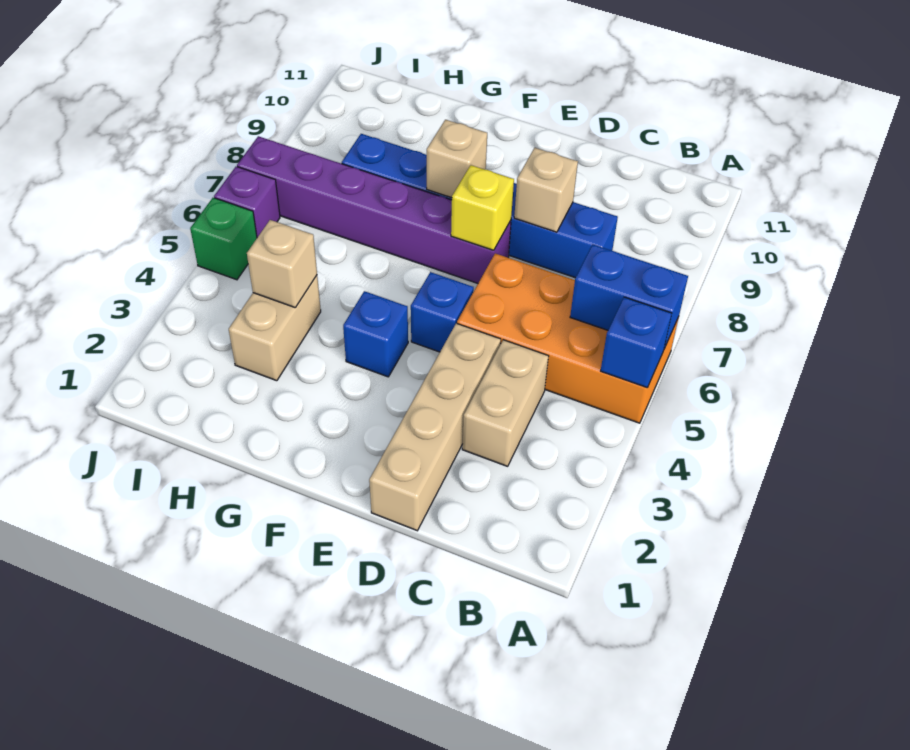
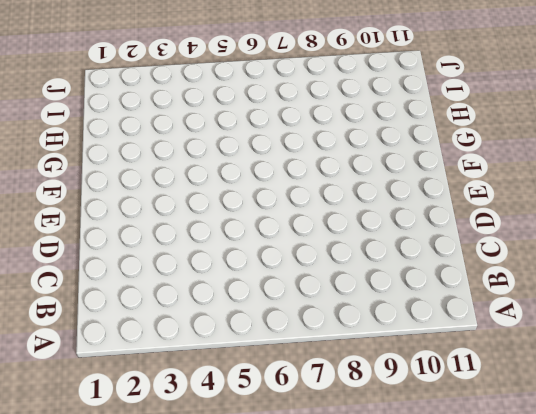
none -> orange 2x4 brick [457,253,679,423]
none -> tan 1x2 brick [462,340,548,466]
none -> blue 1x6 brick [342,134,618,278]

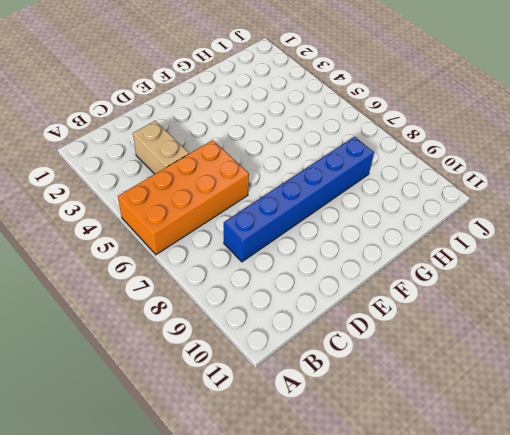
none -> tan 1x4 brick [369,323,501,531]
none -> blue 1x1 brick [411,272,474,352]
none -> purple 1x6 brick [237,136,511,283]

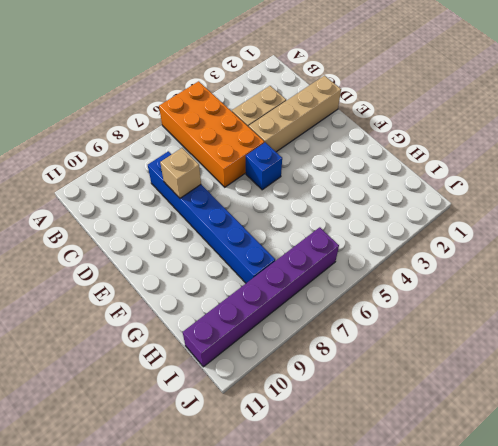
purple 1x6 brick [183,227,339,367] -> purple 1x6 brick turned to [237,136,511,283]
none -> blue 1x1 brick [343,291,408,377]
none -> tan 1x2 brick [229,276,321,381]
none -> green 1x1 brick [190,198,257,280]

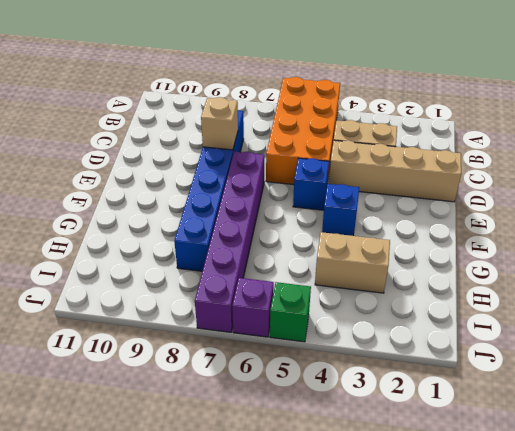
none -> blue 1x1 brick [601,297,672,388]
none -> blue 1x2 brick [570,244,688,349]
none -> yellow 1x1 brick [451,165,514,250]

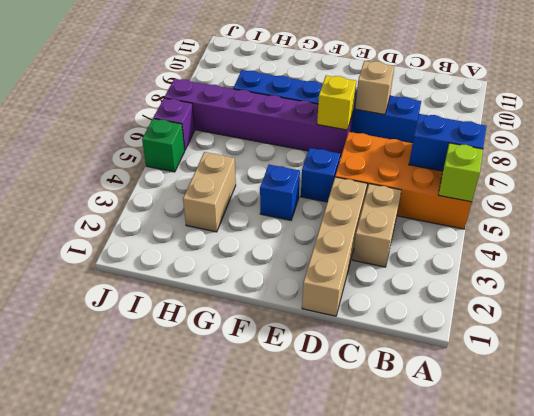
lime 1x1 brick [438,143,483,202] -> blue 1x1 brick [601,297,672,388]
none -> tan 1x1 brick [427,120,487,198]
none -> tan 1x1 brick [247,220,317,308]

